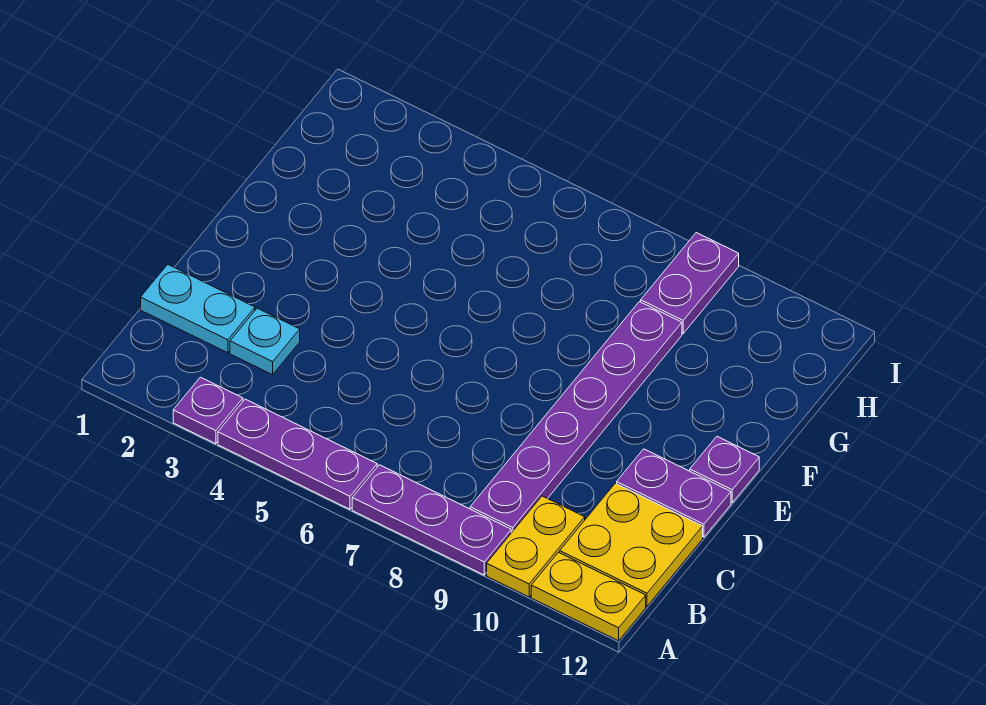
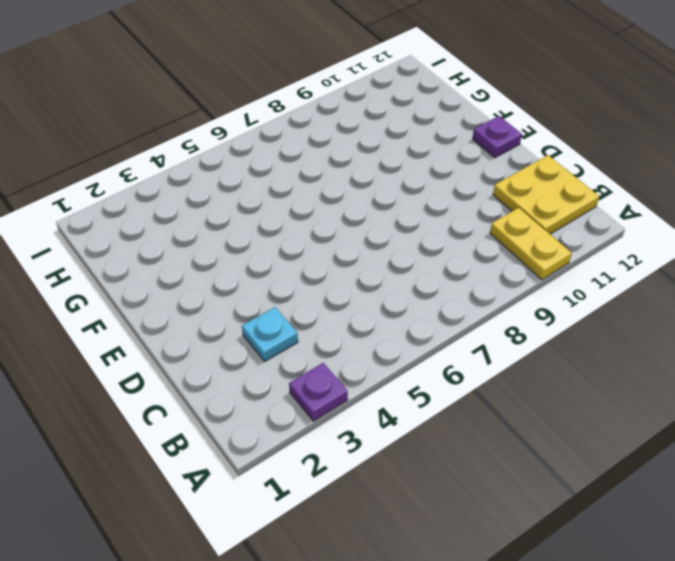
none -> purple 1x3 plate [218,399,377,509]
none -> purple 1x3 plate [352,465,511,575]
none -> yellow 1x2 plate [531,553,646,641]

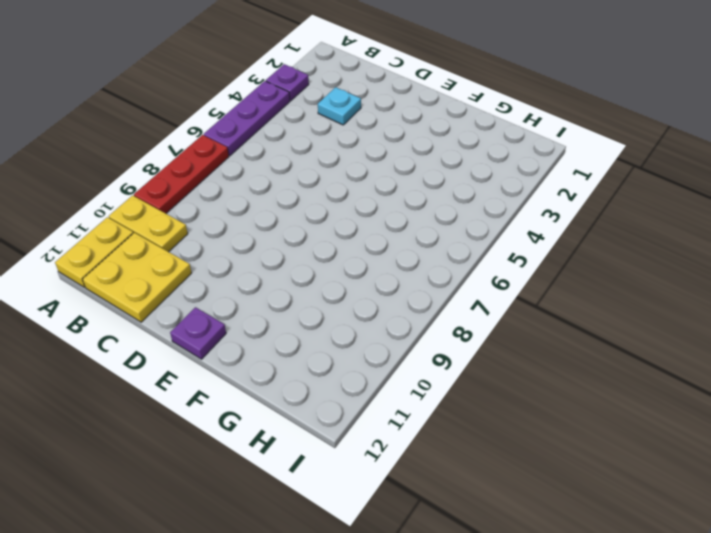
red 1x3 plate [134,135,229,213] -> purple 1x3 plate [352,465,511,575]
none -> purple 1x6 plate [470,302,682,533]
none -> cyan 1x2 plate [141,264,255,353]
none -> purple 1x2 plate [617,449,731,537]

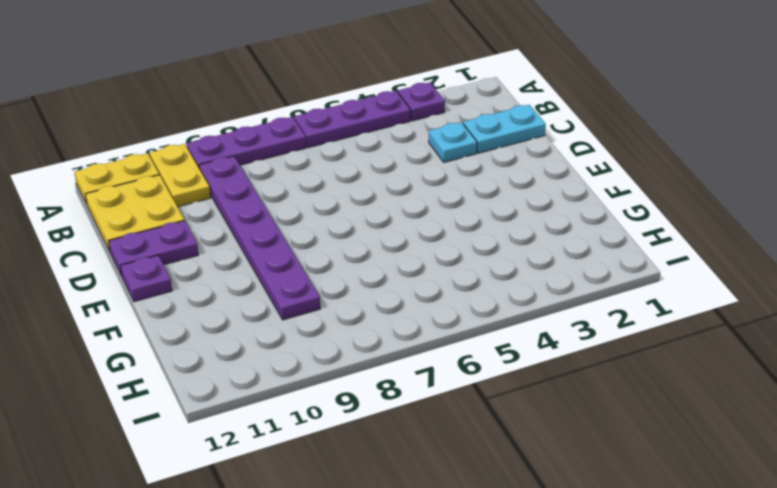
none -> purple 1x2 plate [641,233,739,333]

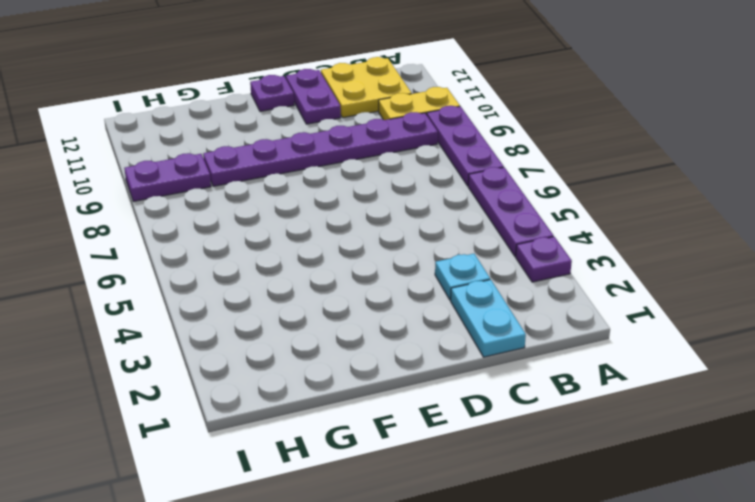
none -> yellow 1x2 plate [531,553,646,641]

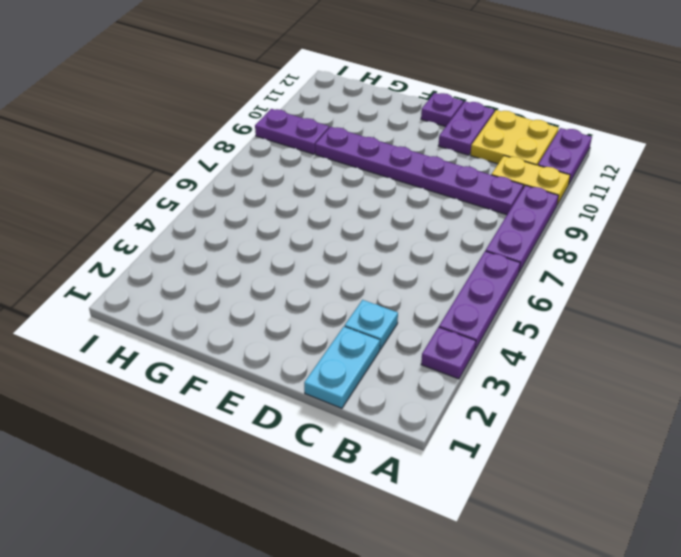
purple 1x2 plate [538,128,592,184] -> yellow 1x2 plate [531,553,646,641]

